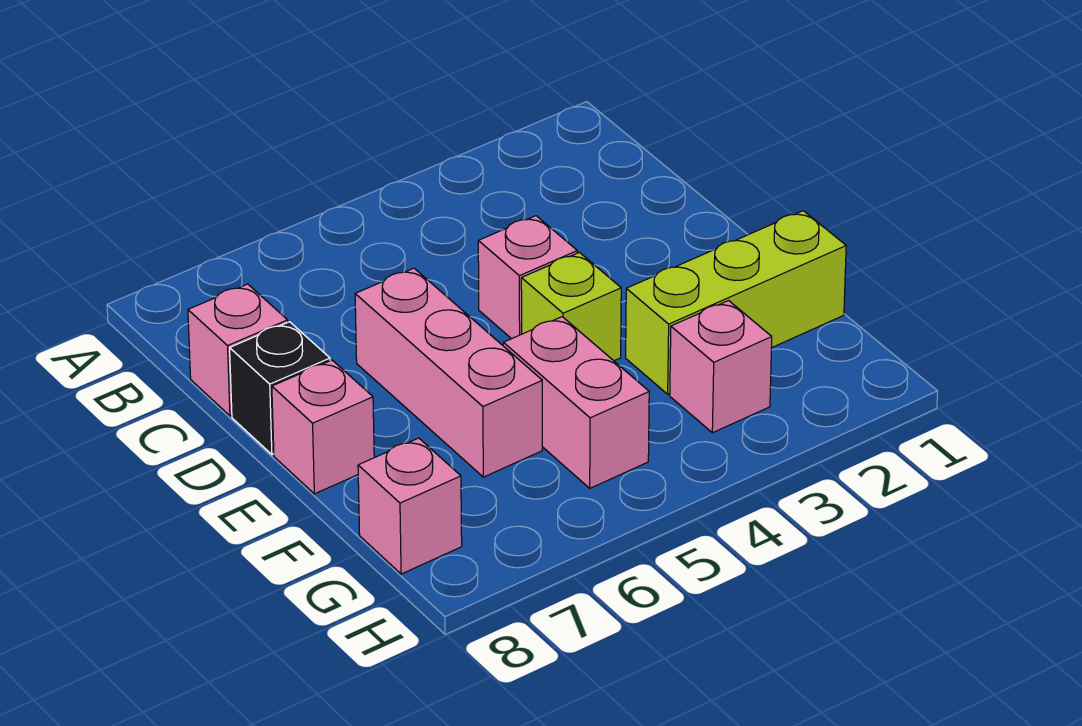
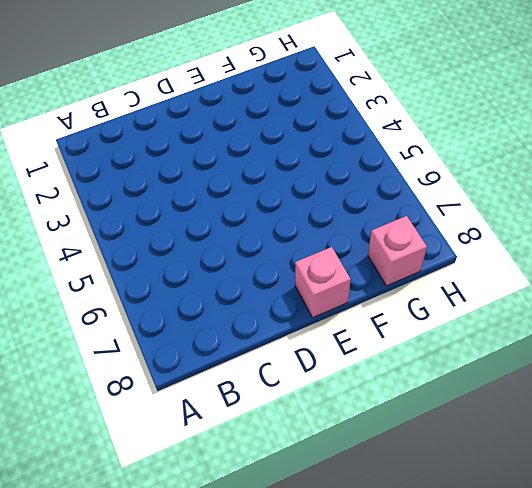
none -> pink 1x1 brick [188,284,288,416]
none -> pink 1x1 brick [478,216,577,339]

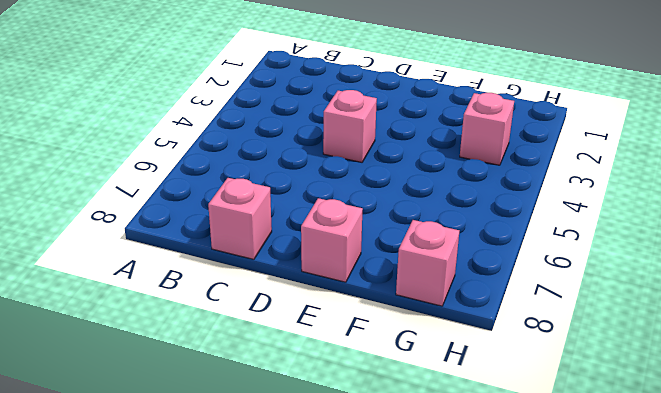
none -> pink 1x3 brick [355,268,542,477]
none -> black 1x1 brick [230,322,330,455]

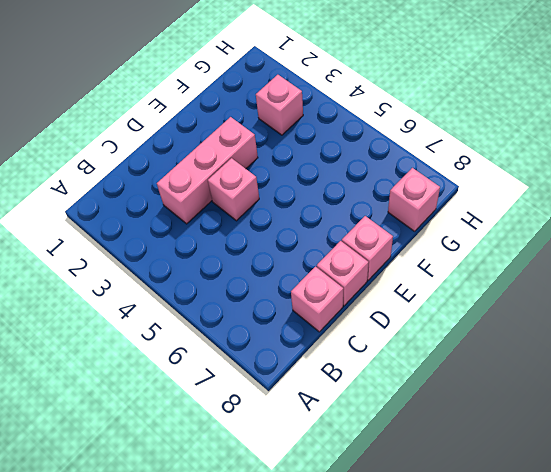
pink 1x3 brick [157,117,258,224] -> pink 1x3 brick moved to [355,268,542,477]
pink 1x1 brick [317,241,368,306] -> black 1x1 brick [230,322,330,455]
none -> lime 1x1 brick [521,252,621,361]
none -> lime 1x3 brick [626,211,846,394]

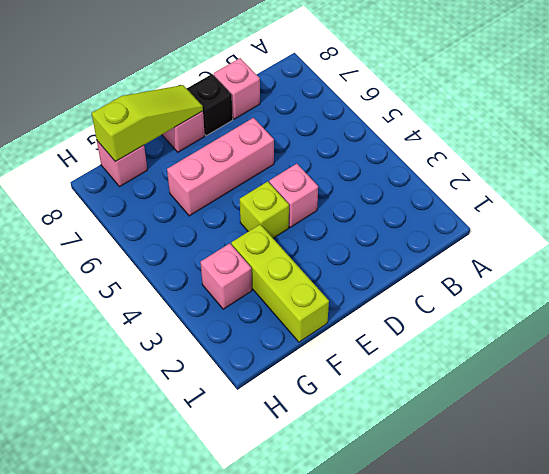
lime 1x3 slope [92,85,203,162] -> none
none -> pink 1x2 brick [503,317,649,488]

